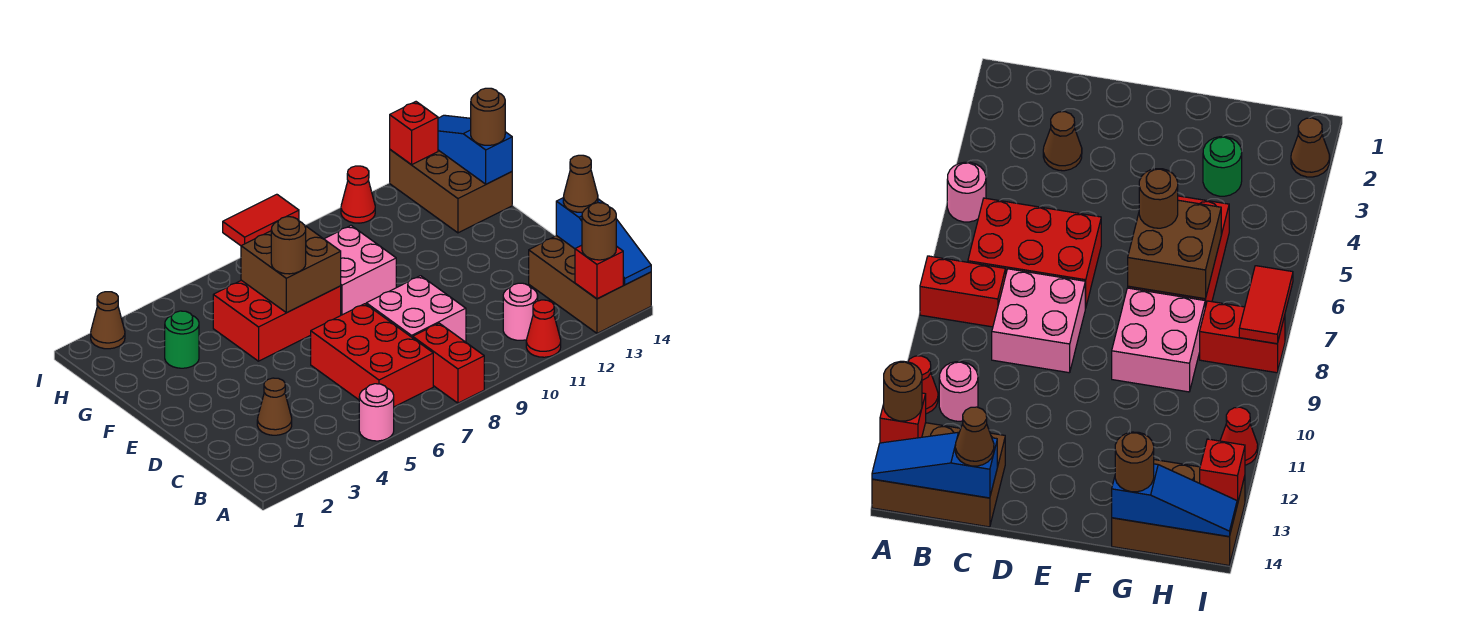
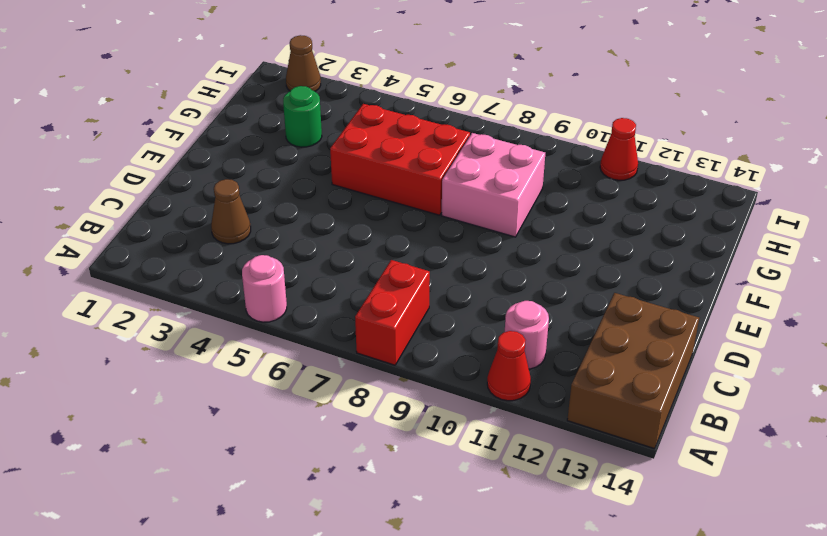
none -> red 2x3 brick [311,304,433,407]
none -> pink 2x2 brick [366,276,466,342]
none -> brown 2x3 brick [390,150,512,233]

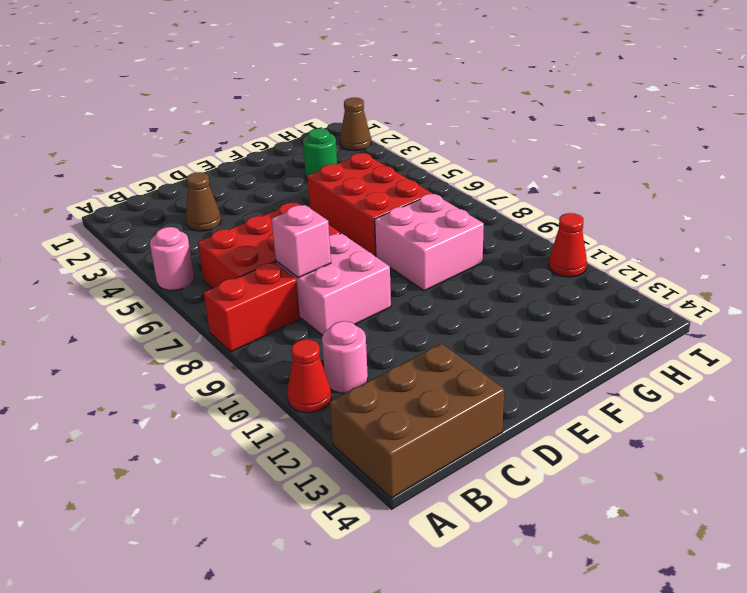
pink 1x1 brick [272,205,331,278] -> none
none -> brown 2x3 brick [390,150,512,233]
none -> red 1x2 brick [1200,301,1285,373]
none -> red 1x1 brick [575,245,623,299]

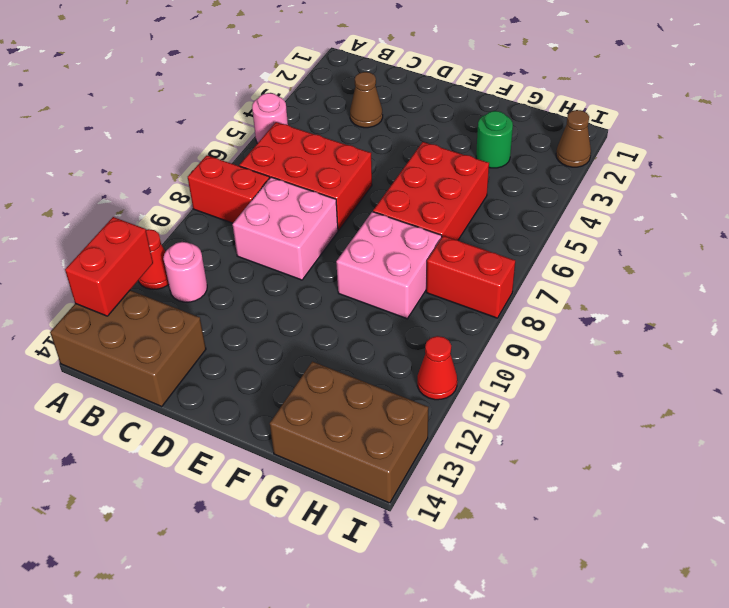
red 1x2 brick [65,217,153,316] -> red 1x1 brick [575,245,623,299]
none -> blue 1x3 slope [556,198,651,285]
none -> brown 2x2 brick [241,226,341,313]
none -> blue 1x3 slope [438,115,512,184]

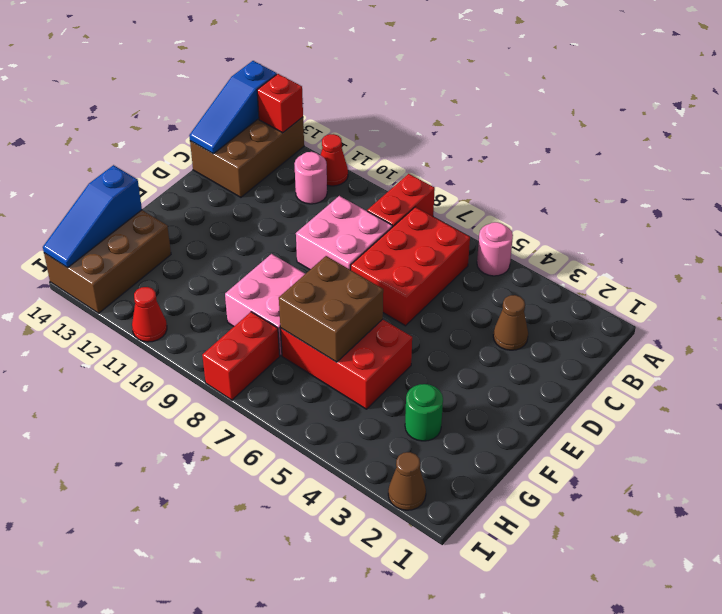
blue 1x3 slope [189,61,277,154] -> blue 1x3 slope turned to [556,198,651,285]
none -> red 1x2 tile [223,194,299,246]
none -> red 1x1 brick [390,102,438,165]
none -> brown 1x1 round brick [582,203,616,260]

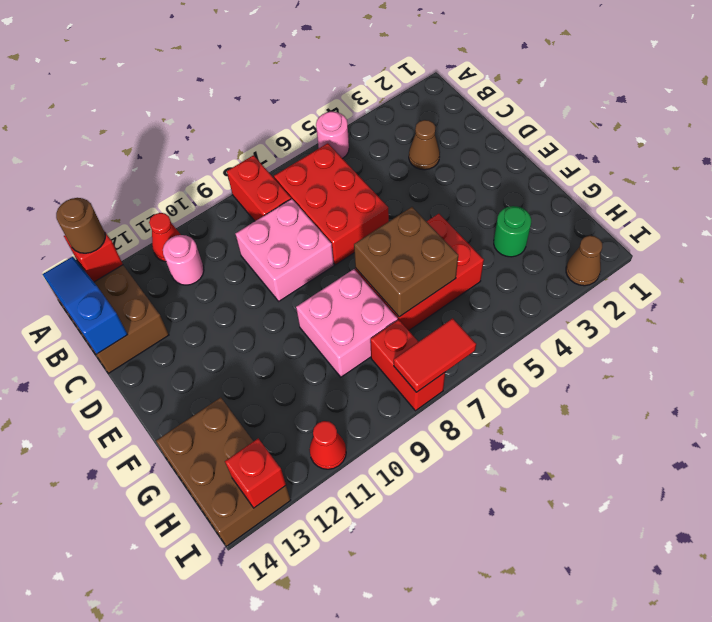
none -> blue 1x3 slope [438,115,512,184]
none -> brown 1x1 cone [563,155,598,212]
none -> brown 1x1 round brick [271,217,306,274]

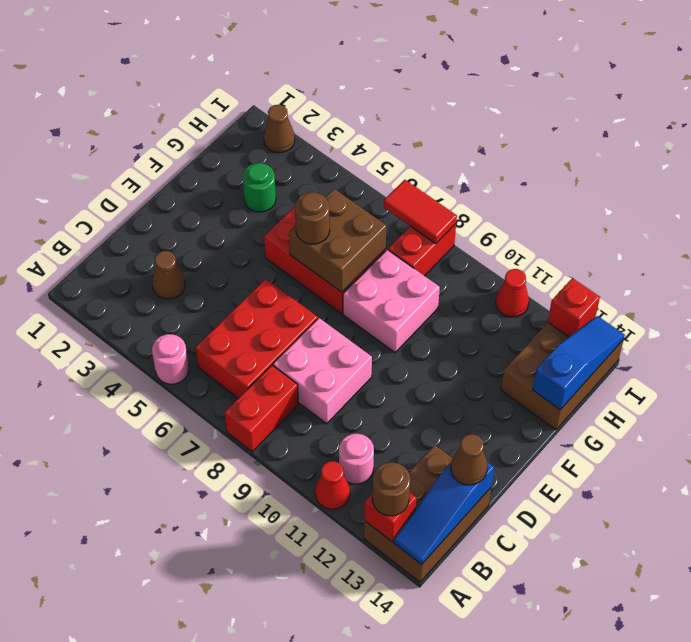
none -> brown 1x1 round brick [471,88,505,145]

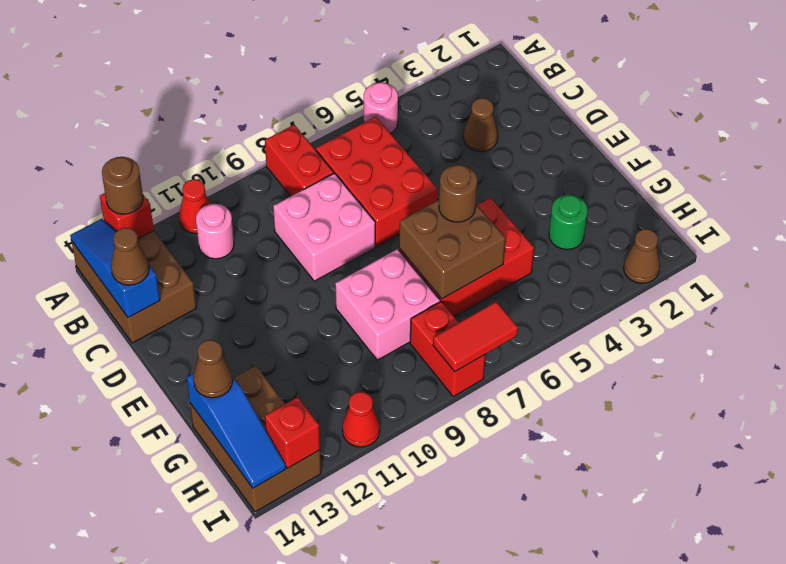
brown 1x1 cone [193,340,233,398] -> brown 1x1 round brick [471,88,505,145]

